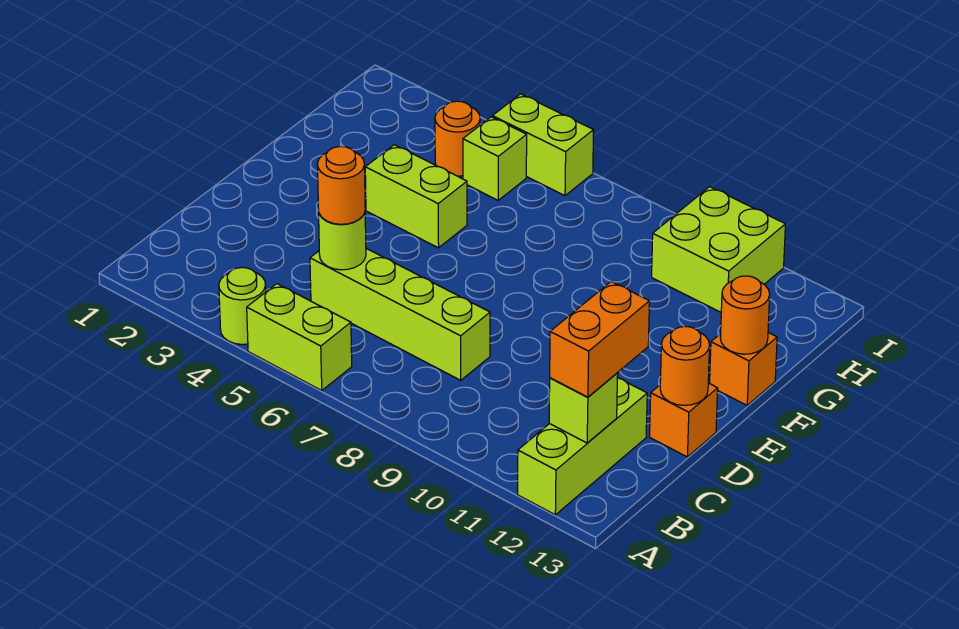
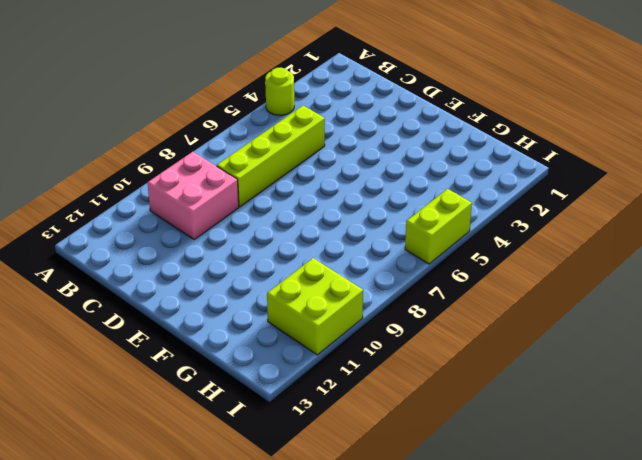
pink 2x2 brick [147,152,239,239] -> none
none -> lime 1x2 brick [247,284,352,390]
none -> lime 1x3 brick [518,378,647,515]
none -> orange 1x1 brick [650,383,718,457]

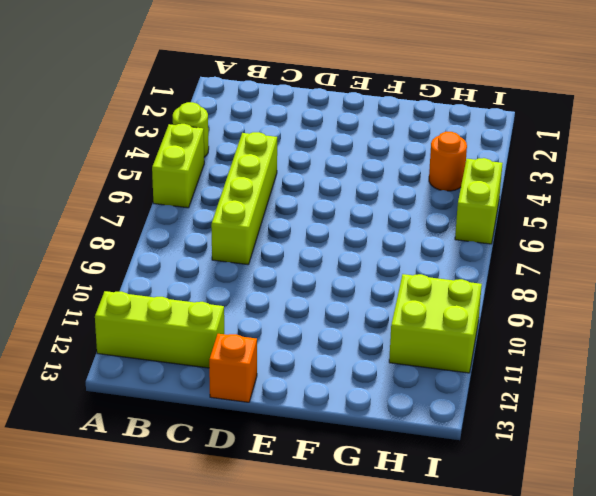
none -> lime 1x2 brick [365,145,467,248]
none -> orange 1x1 brick [710,333,777,405]
none -> lime 1x1 brick [463,117,527,200]

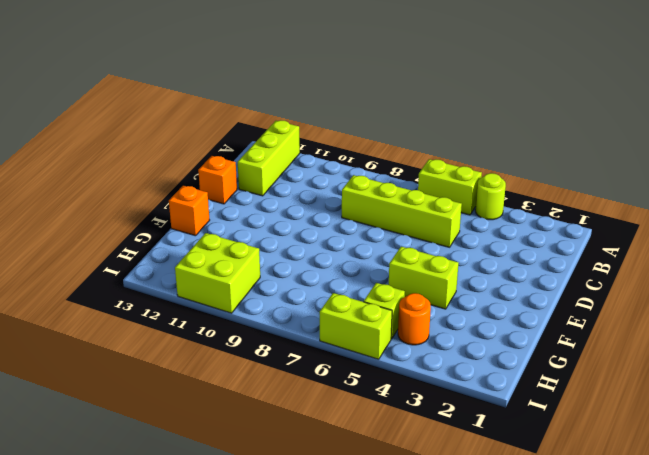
none -> lime 1x1 brick [549,373,618,443]
none -> lime 1x1 round brick [319,212,366,270]
none -> orange 1x1 round brick [660,327,710,405]

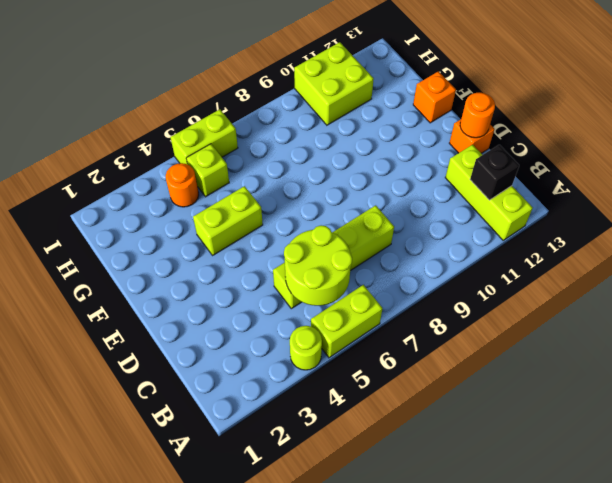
lime 2x2 round brick [284,225,352,306] -> lime 1x1 round brick [319,212,366,270]
black 1x1 brick [470,145,519,200] -> lime 1x1 brick [549,373,618,443]
none -> orange 1x1 round brick [720,276,770,354]
none -> orange 1x2 brick [550,282,649,397]
none -> orange 1x1 round brick [317,147,365,224]

